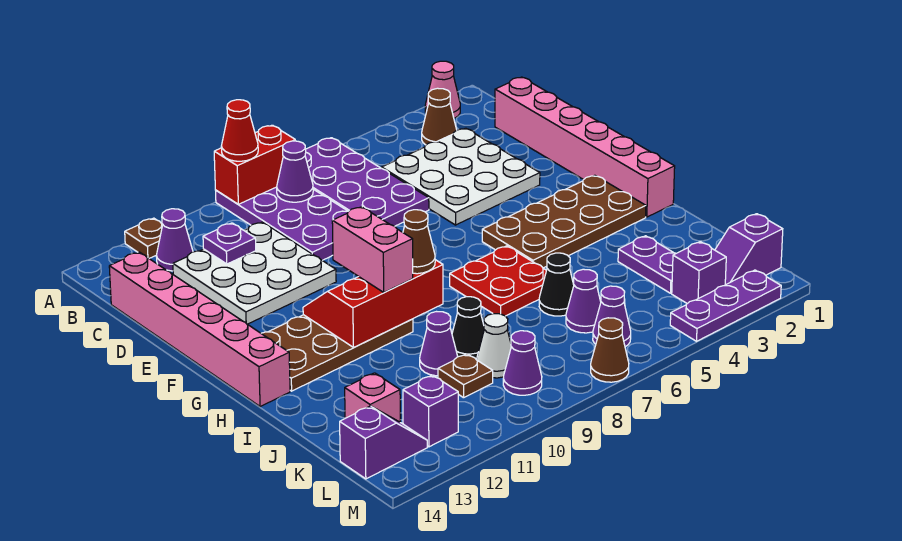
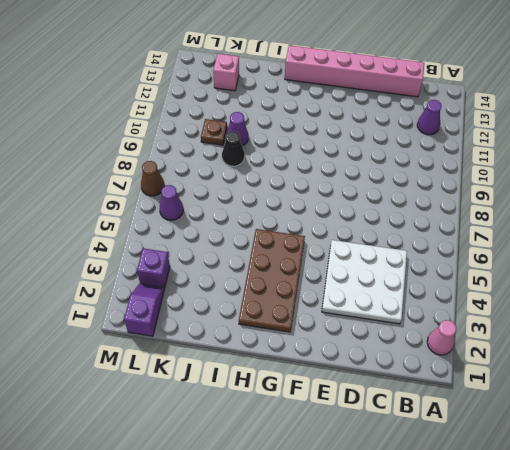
none -> purple 2x4 plate [305,138,429,226]
none -> purple 2x4 plate [216,187,348,260]
none -> brown 1x1 plate [125,218,163,258]
none -> brown 1x1 cone [422,88,457,145]

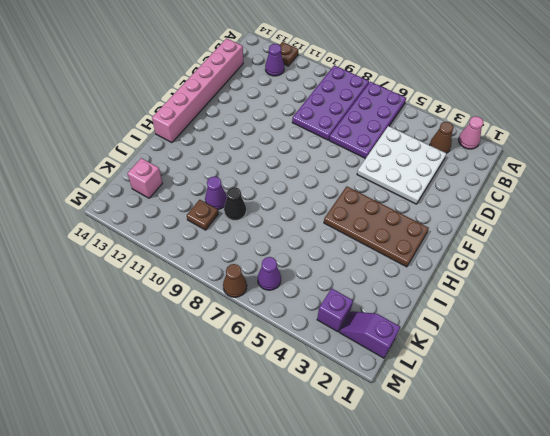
none -> pink 1x6 brick [495,77,675,217]
none -> white 3x3 plate [173,222,336,324]
none -> brown 2x4 plate [261,315,413,391]
none -> red 2x2 plate [450,246,547,316]

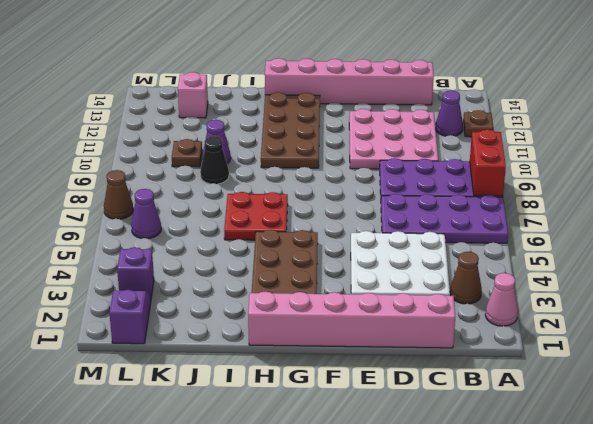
pink 3x3 plate [349,109,438,169] -> white 3x3 plate [173,222,336,324]
none -> purple 1x2 plate [618,236,676,293]
none -> black 1x1 cone [539,253,574,316]
none -> purple 1x1 cone [566,269,601,333]
none -> white 1x1 cone [477,314,511,378]

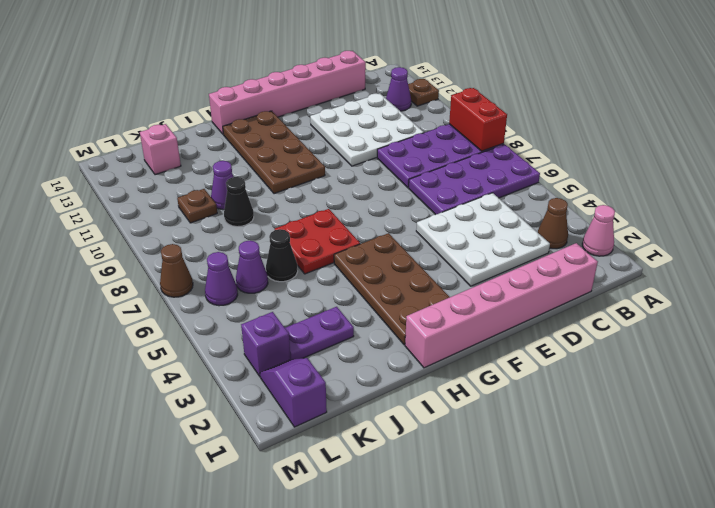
none -> white 1x1 cone [477,314,511,378]
none -> purple 1x1 cone [503,331,542,395]
none -> purple 1x1 brick [403,375,458,447]
none -> purple 1x2 slope [340,406,427,479]

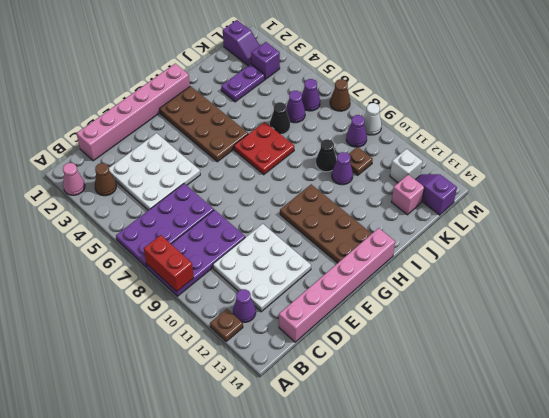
white 1x1 brick [390,149,422,183] -> purple 1x1 brick [403,375,458,447]
white 1x1 cone [364,103,382,135] -> white 1x1 cone moved to [477,314,511,378]
none -> purple 1x3 plate [670,270,781,341]
none -> purple 1x1 cone [277,141,313,202]
none -> purple 1x1 plate [203,223,256,264]
none -> red 2x3 slope [303,260,443,347]

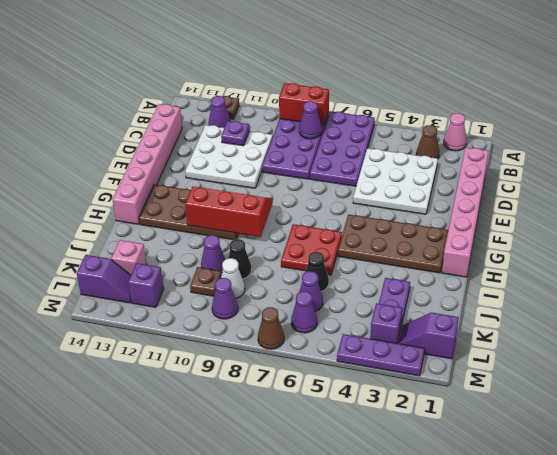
none -> red 1x1 cone [221,100,258,161]
none -> pink 1x2 brick [332,207,413,292]
none -> brown 1x1 cone [403,210,435,274]

